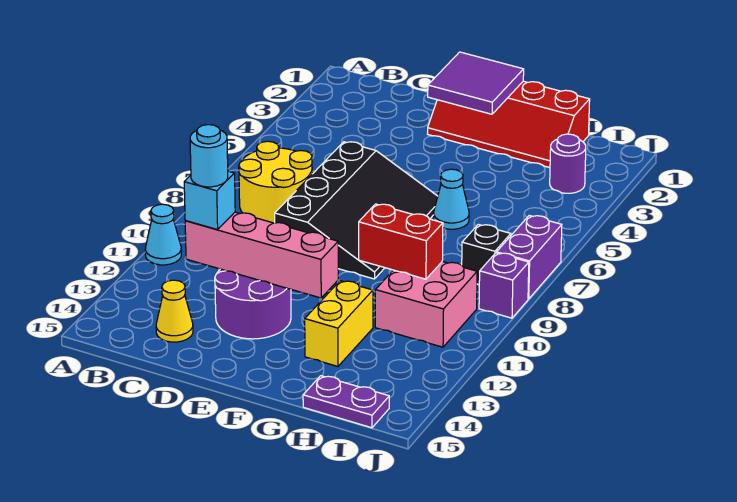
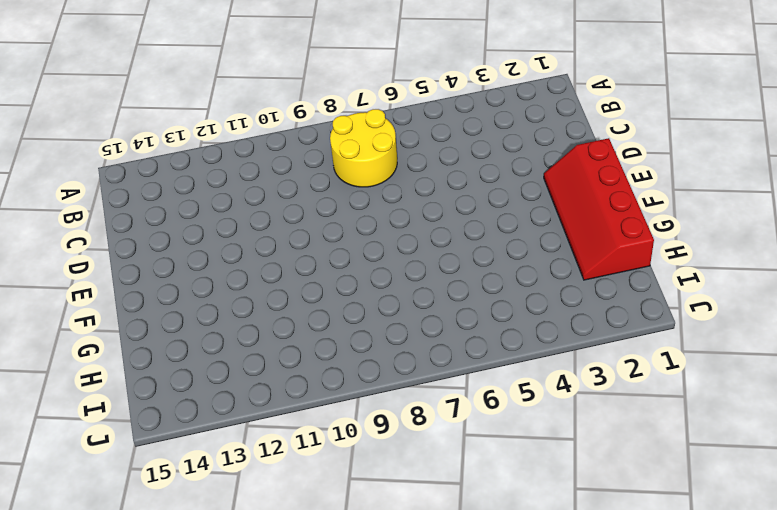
none -> cyan 1x1 cone [145,204,181,265]
none -> yellow 1x1 cone [156,280,193,342]
none -> black 3x4 slope [275,142,438,279]

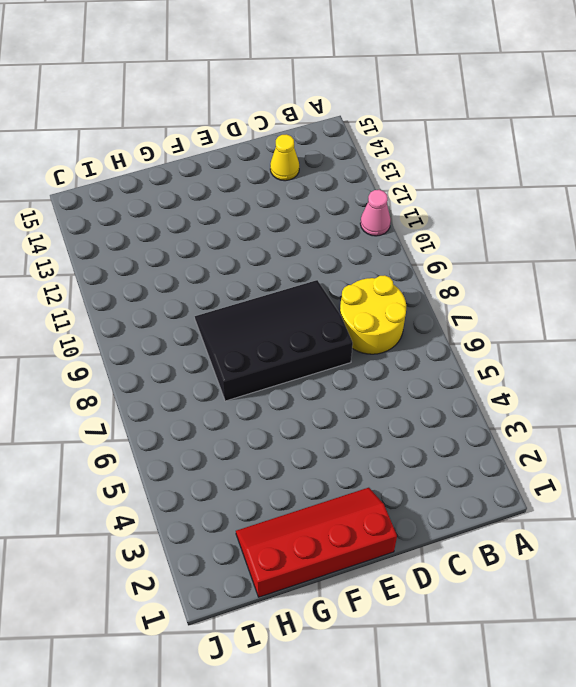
pink 1x1 cone [360,190,391,236] -> cyan 1x1 cone [145,204,181,265]
black 3x4 slope [195,280,353,401] -> black 3x4 slope turned to [275,142,438,279]
none -> purple 2x2 round brick [215,269,291,339]
none -> cyan 1x1 cone [434,169,469,229]
none -> yellow 1x2 brick [305,281,373,366]

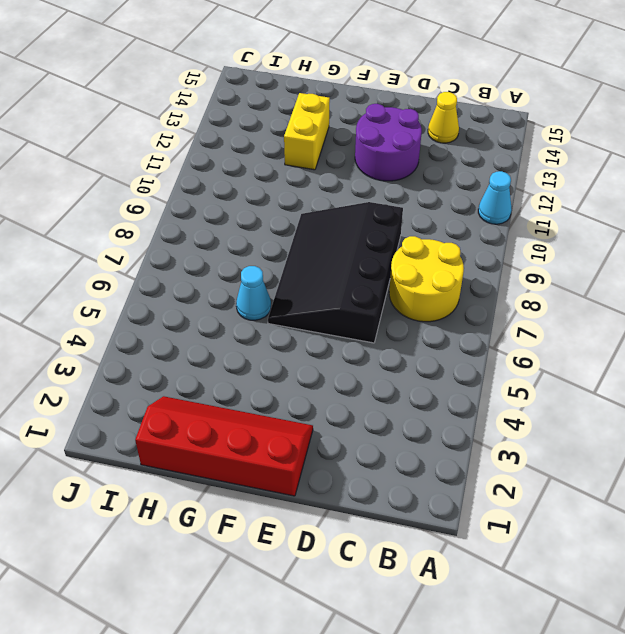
none -> pink 2x2 brick [375,262,477,347]
none -> purple 1x2 plate [303,376,389,428]
none -> purple 1x1 round brick [550,134,586,193]

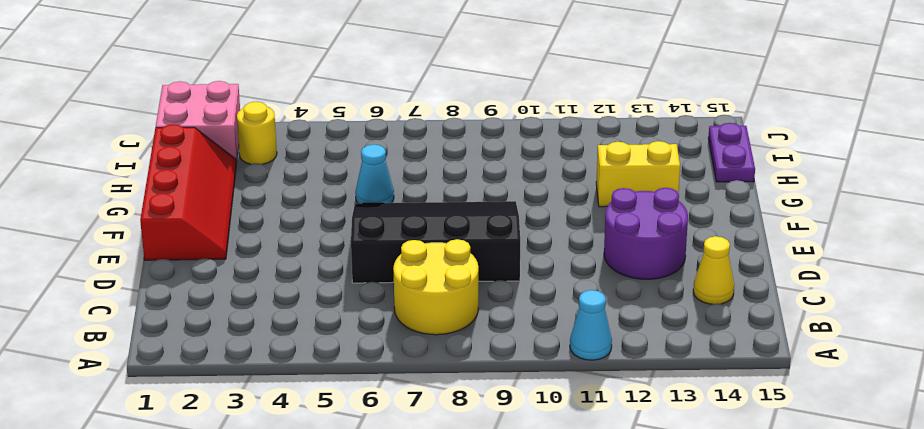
pink 2x2 brick [156,81,240,164] -> pink 2x2 brick moved to [375,262,477,347]
yellow 1x1 round brick [237,102,277,164] -> purple 1x1 round brick [550,134,586,193]
none -> black 1x1 brick [462,224,511,285]
none -> purple 1x2 brick [497,215,562,299]
none -> purple 1x1 brick [479,253,529,318]

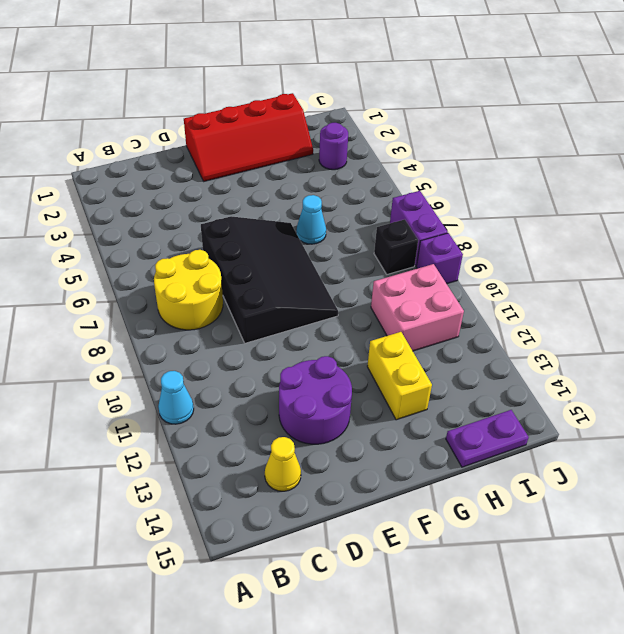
none -> pink 1x4 brick [185,212,338,298]
none -> purple 2x2 tile [428,52,524,114]
none -> red 1x2 brick [359,204,443,279]

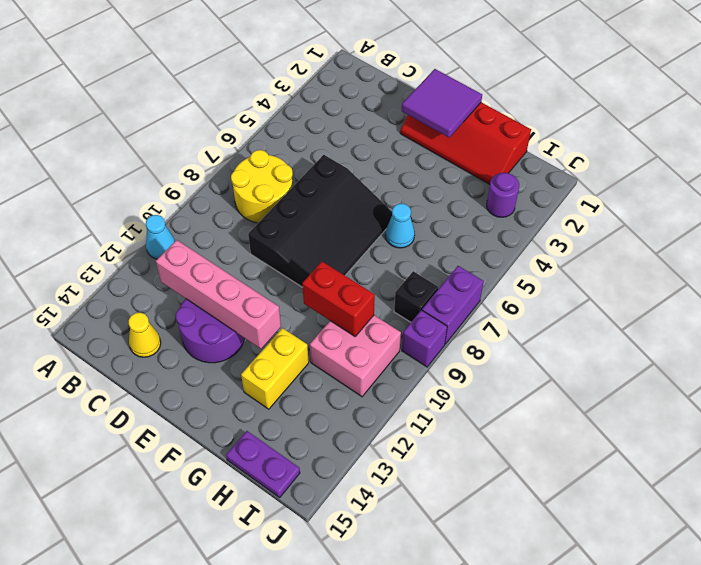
none -> cyan 1x1 brick [184,171,235,230]
none -> cyan 1x1 round brick [190,125,228,187]

